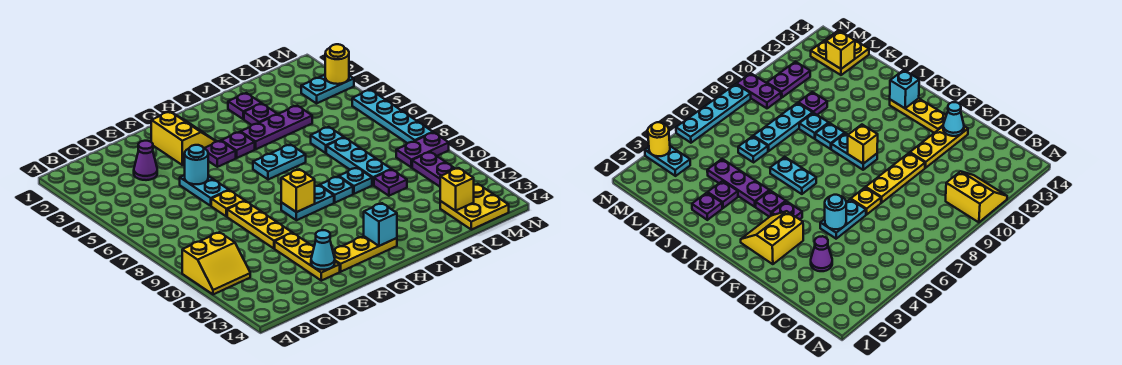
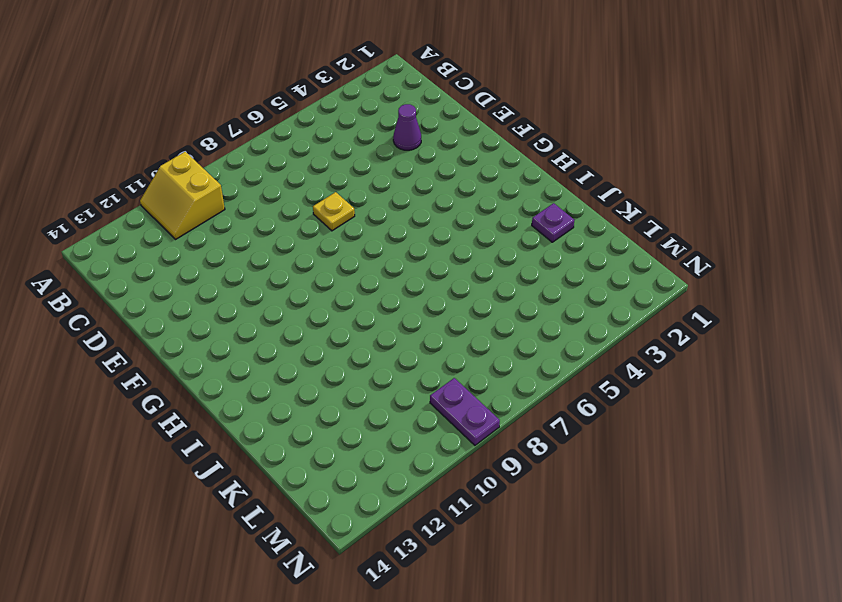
none -> cyan 1x2 plate [180,175,229,206]
none -> yellow 1x3 plate [227,201,292,249]
none -> yellow 1x3 plate [275,233,340,281]
none -> yellow 2x2 slope [151,112,216,165]

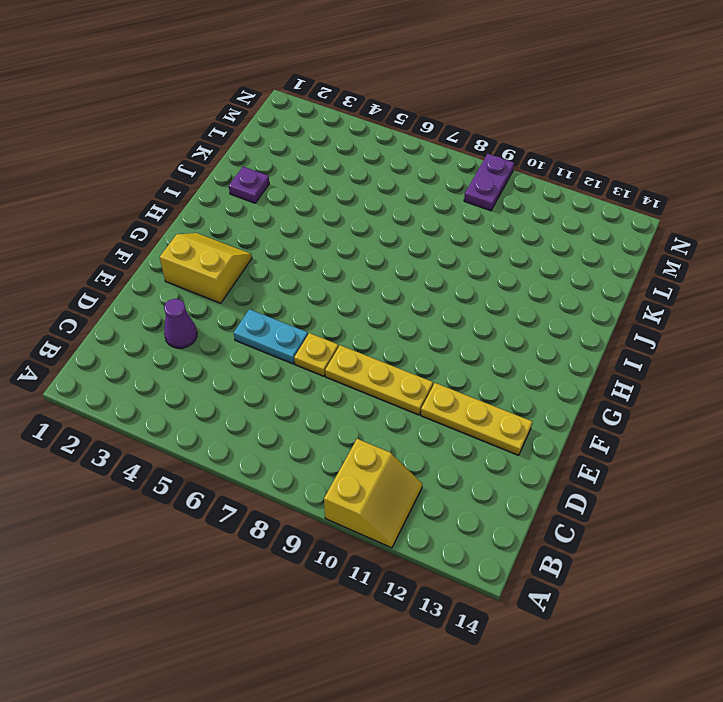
none -> yellow 1x3 plate [333,236,397,272]
none -> purple 1x1 plate [204,141,236,167]
none -> cyan 1x2 plate [281,185,334,220]
none -> purple 1x1 plate [221,132,255,158]

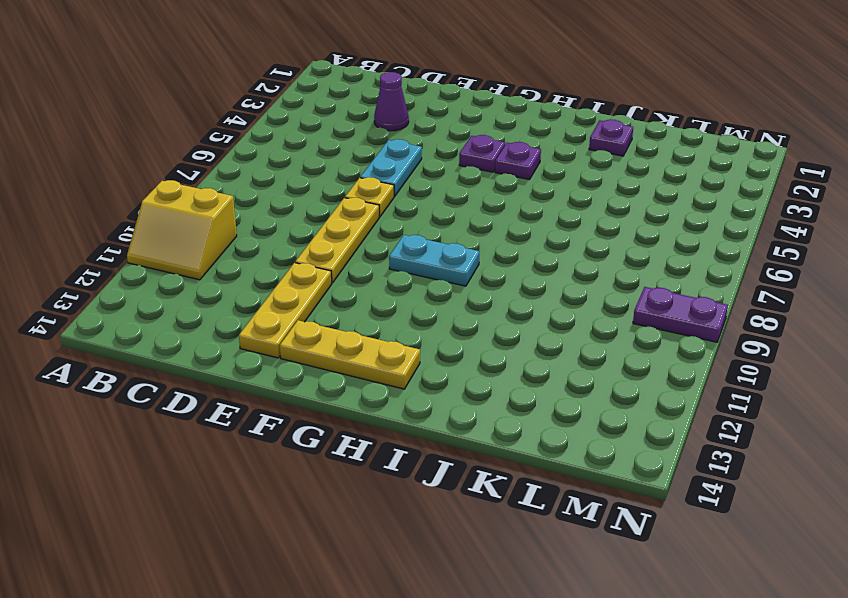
none -> yellow 2x2 slope [151,112,216,165]
none -> cyan 1x2 plate [253,144,306,180]
none -> purple 1x3 plate [241,106,312,149]
none -> cyan 1x1 plate [320,177,353,203]

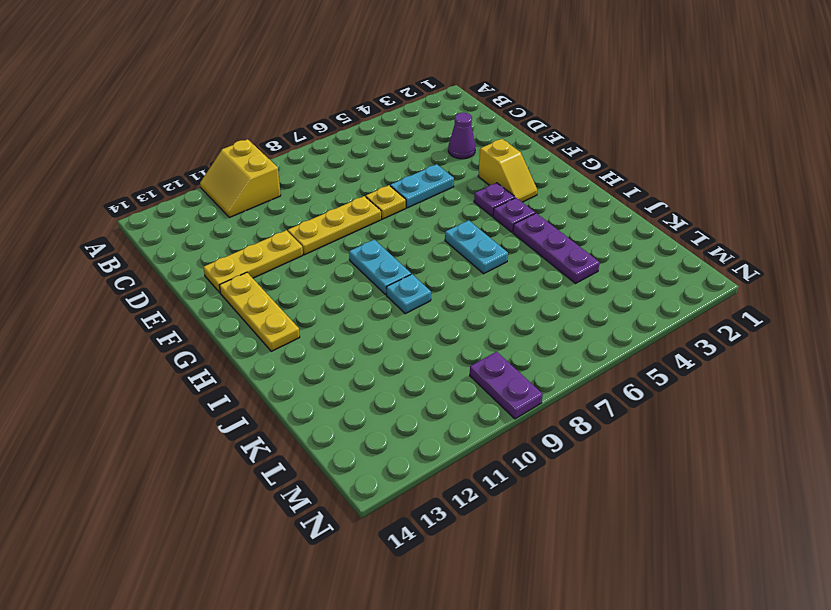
yellow 1x2 slope [478,139,537,202] -> yellow 2x2 slope [151,112,216,165]
none -> purple 1x1 plate [228,93,261,119]
none -> purple 1x1 plate [244,104,277,125]
none -> cyan 1x1 plate [339,168,372,194]
none -> cyan 1x1 plate [311,127,344,153]

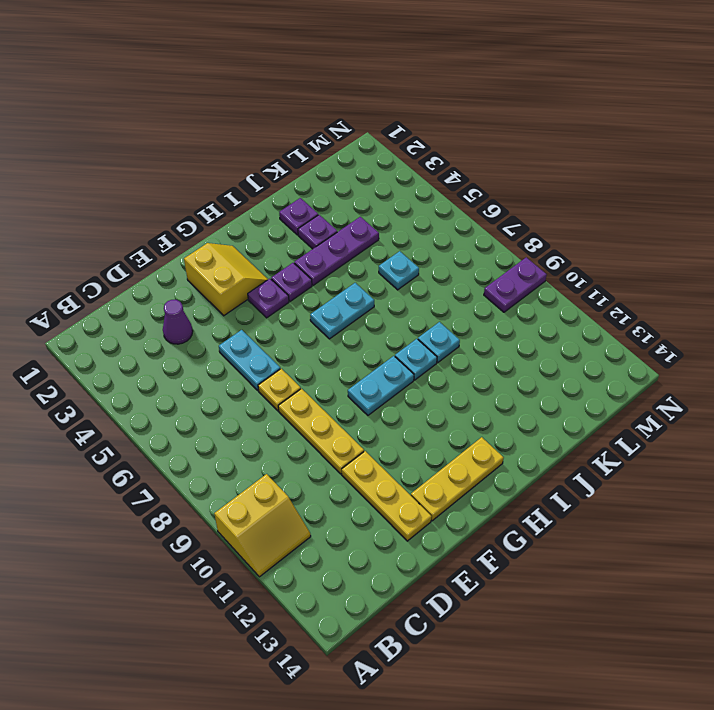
none -> cyan 1x3 plate [326,138,391,185]
none -> purple 1x1 plate [374,170,407,196]
none -> yellow 2x2 plate [440,184,509,230]
none -> cyan 1x2 plate [301,75,354,103]

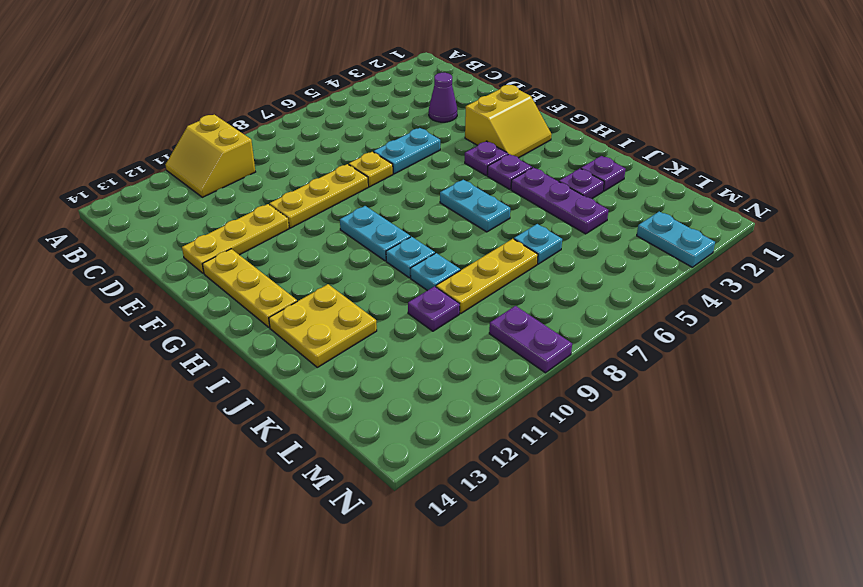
yellow 2x2 plate [269,284,377,367] -> yellow 2x2 plate moved to [440,184,509,230]
yellow 1x3 plate [436,239,538,313] -> cyan 1x3 plate [326,138,391,185]
none -> purple 1x2 plate [412,152,455,187]
none -> cyan 1x4 plate [352,90,433,143]
none -> cyan 1x1 round brick [185,145,208,184]
none -> cyan 1x1 cone [311,230,335,270]

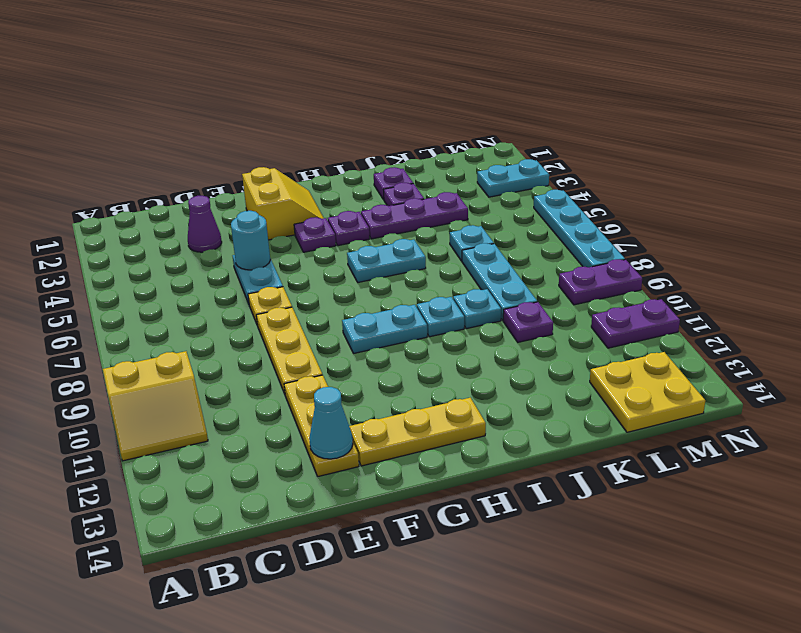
purple 1x2 plate [591,299,680,348] -> purple 1x2 plate turned to [412,152,455,187]
none -> yellow 1x1 brick [281,169,315,212]
none -> cyan 1x1 brick [364,203,397,246]
none -> yellow 1x1 brick [440,168,474,211]
none -> yellow 1x1 round brick [325,44,349,84]

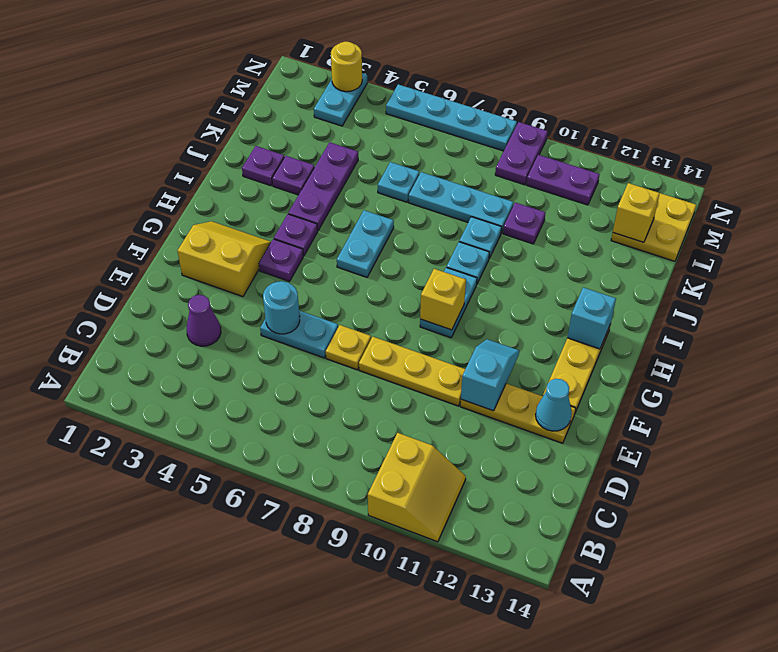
cyan 1x2 slope [461,339,519,411] -> none

